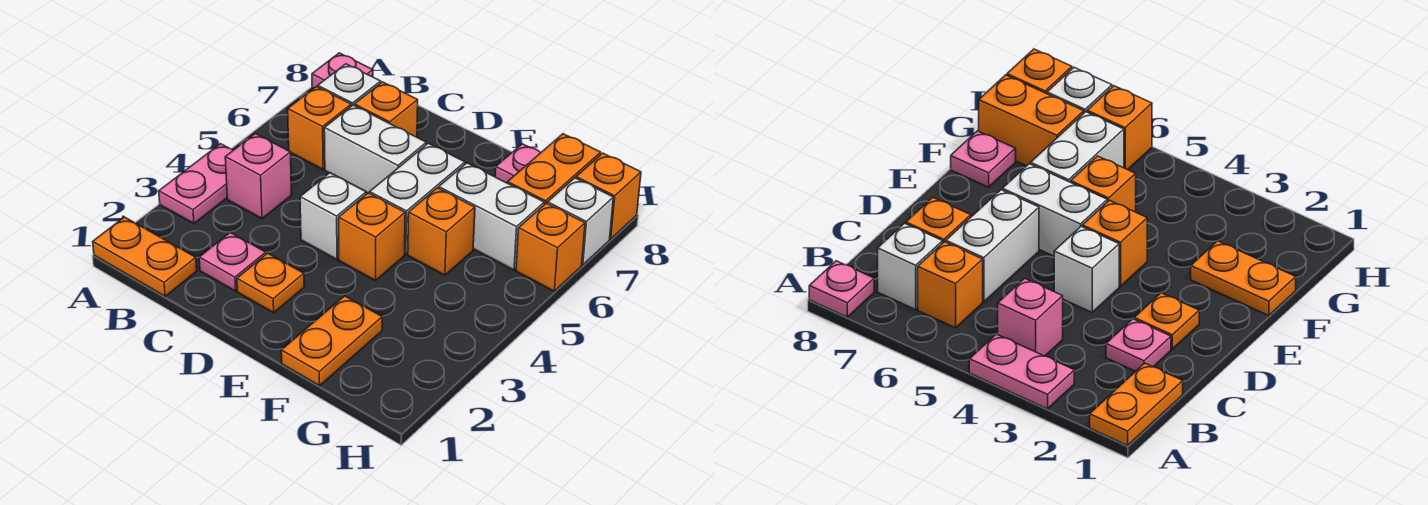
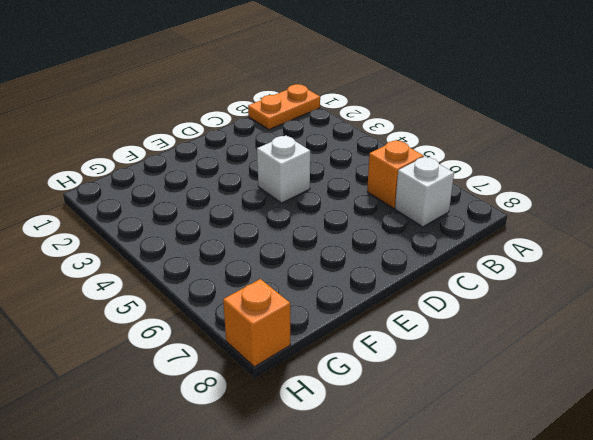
none -> pink 1x2 plate [159,144,233,224]
none -> pink 1x1 plate [312,53,373,88]
none -> pink 1x1 brick [225,134,292,219]

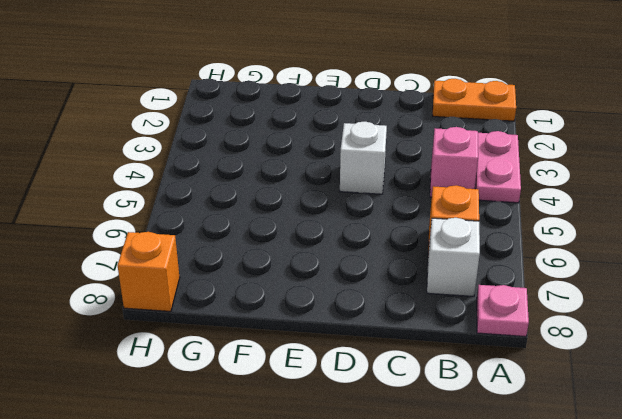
none -> pink 1x1 plate [199,233,266,291]
none -> white 1x2 brick [324,105,426,193]
none -> orange 1x1 brick [354,82,418,137]

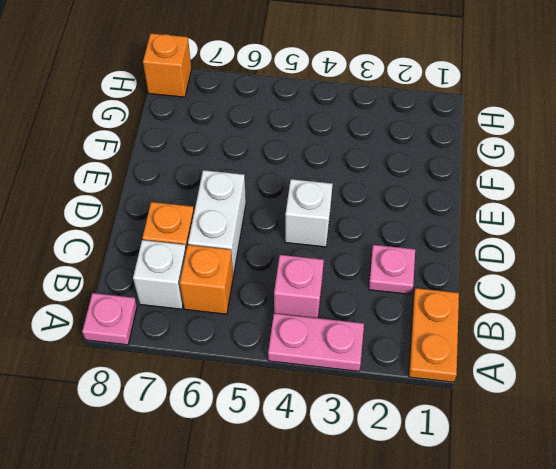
none -> orange 1x1 plate [237,253,304,313]
none -> orange 1x1 brick [339,193,405,280]
none -> white 1x2 brick [370,143,465,254]

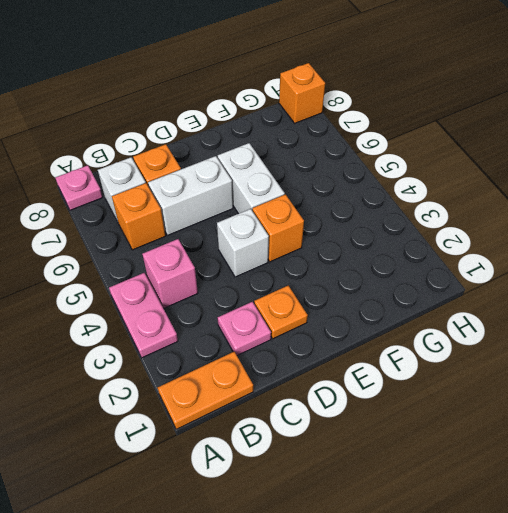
none -> orange 1x2 plate [281,296,382,386]
none -> orange 1x1 brick [408,188,475,275]
none -> white 1x2 brick [439,163,544,270]

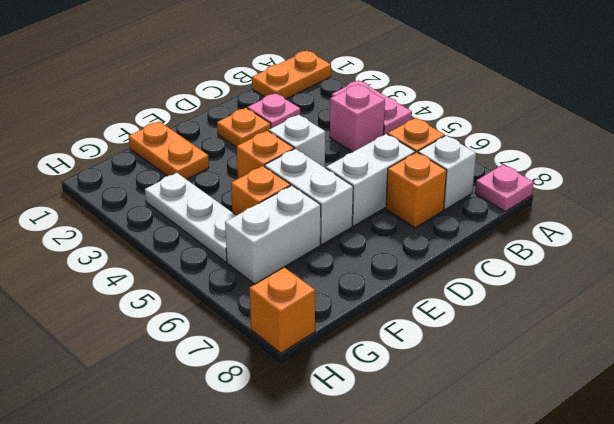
white 1x3 plate [145,173,236,262] -> none
none -> pink 1x1 plate [495,144,540,183]
none -> orange 1x2 brick [508,134,601,205]
none -> orange 1x1 brick [516,203,585,291]

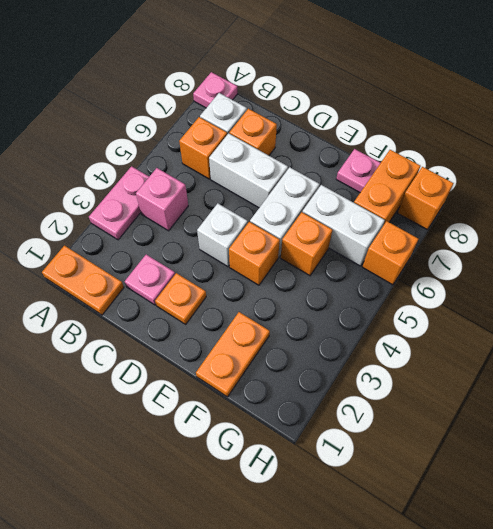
none -> white 1x1 brick [548,178,613,265]

